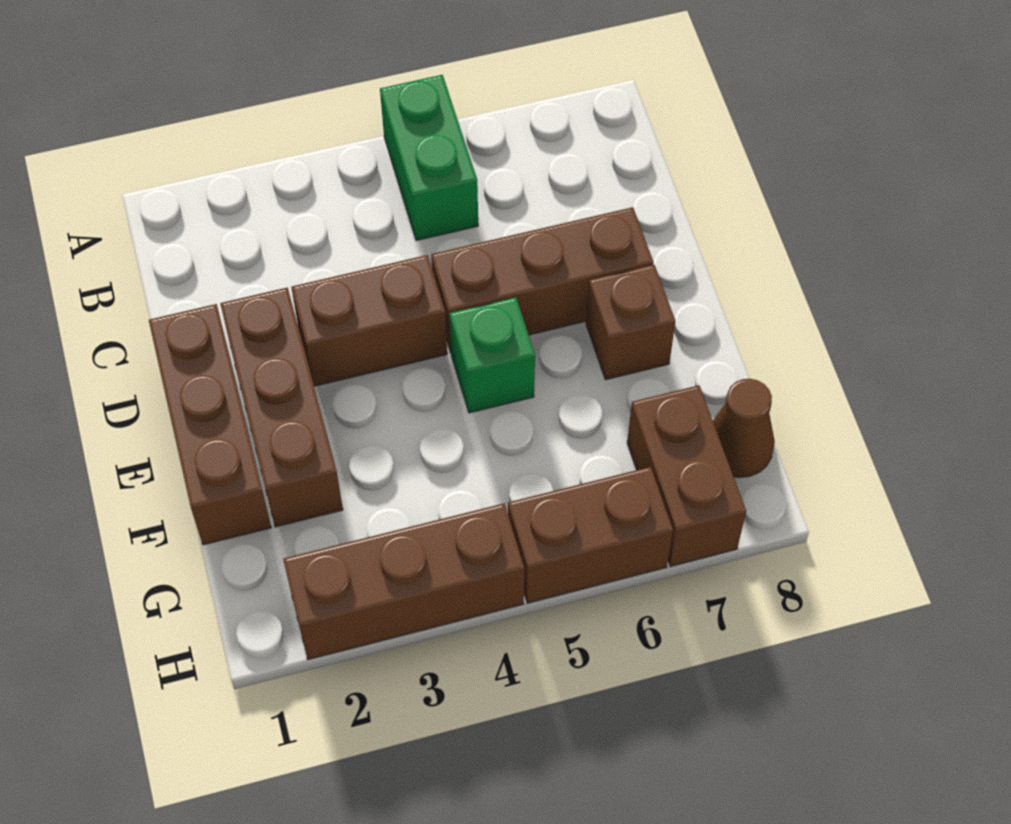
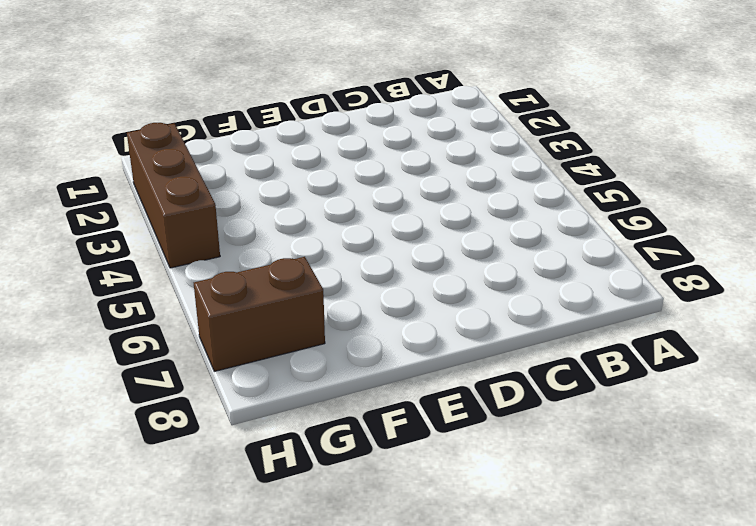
none -> green 1x2 brick [380,75,478,241]
none -> brown 1x3 brick [149,304,271,545]

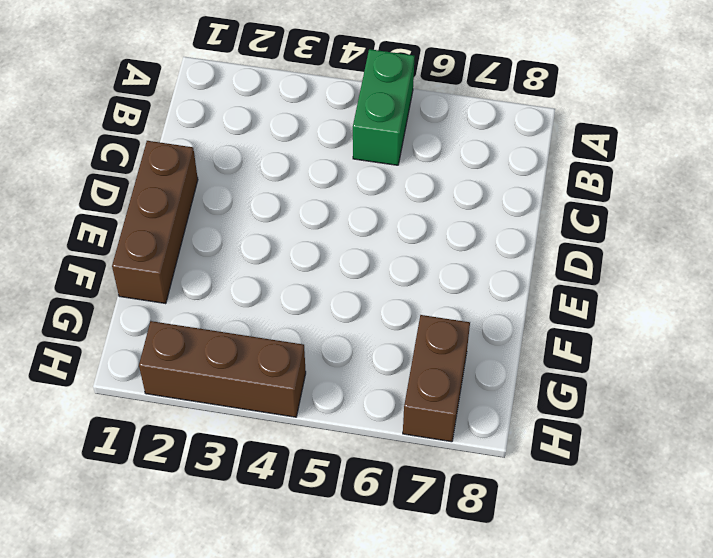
none -> brown 1x3 brick [220,288,343,527]
none -> brown 1x2 brick [291,255,447,386]

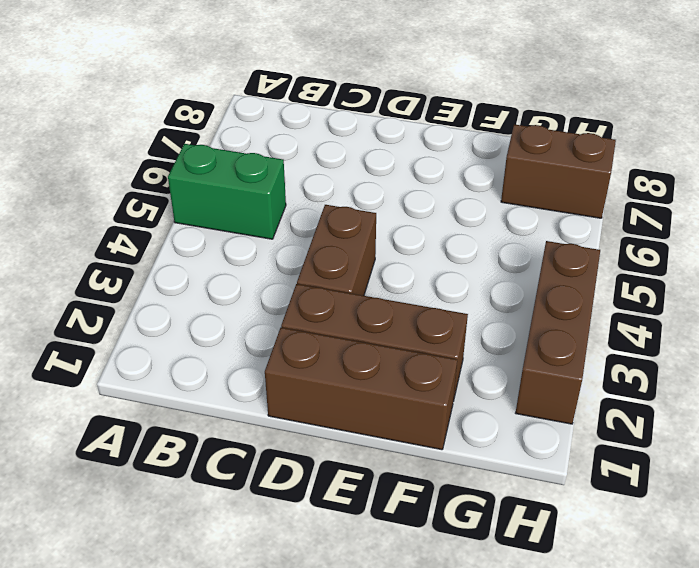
none -> brown 1x3 brick [431,207,653,353]
none -> green 1x1 brick [449,297,535,413]

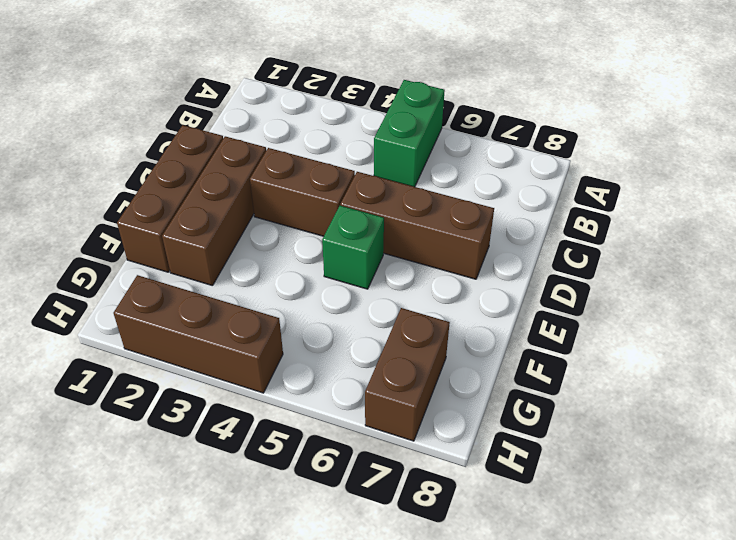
none -> brown 1x1 brick [586,265,675,380]
none -> brown 1x1 cone [713,379,775,478]

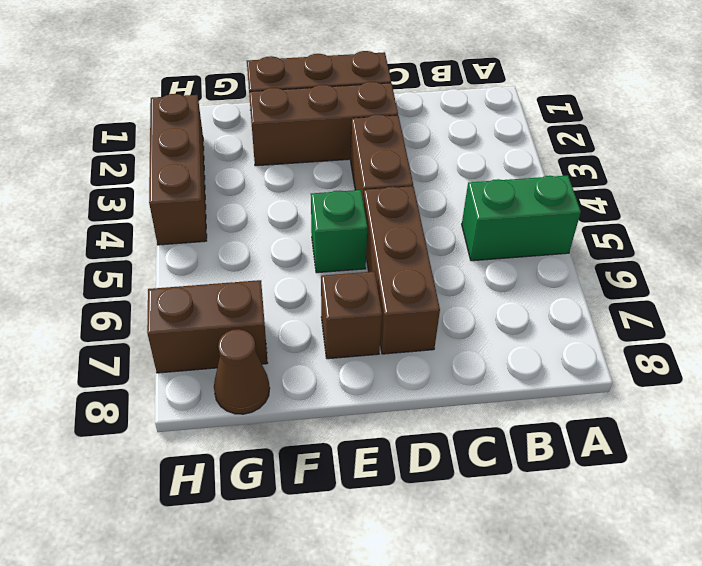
none -> brown 1x2 brick [508,467,673,603]

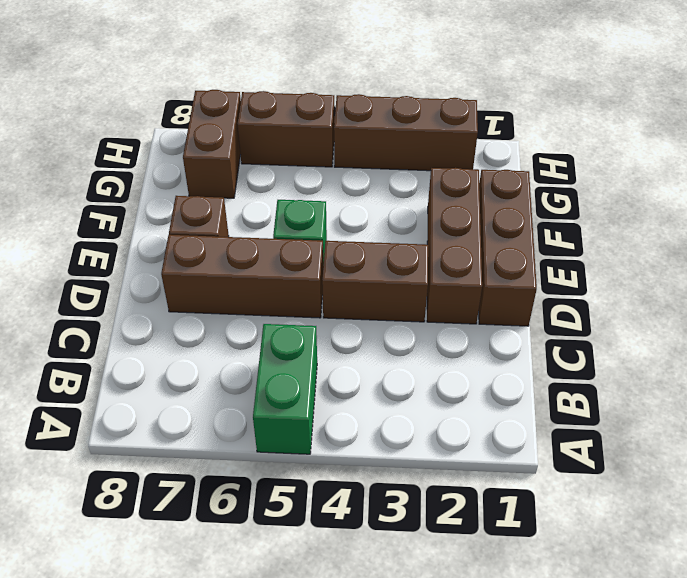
none -> brown 1x1 cone [713,379,775,478]

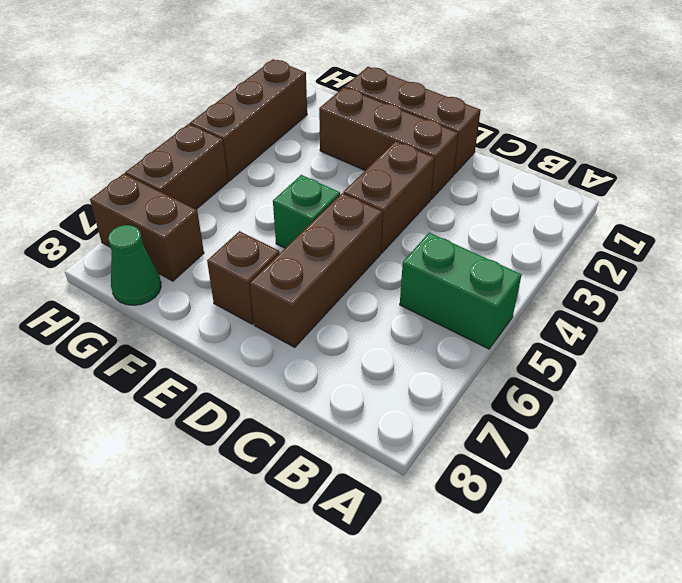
green 1x1 cone [108,225,161,305] -> brown 1x1 cone [713,379,775,478]

